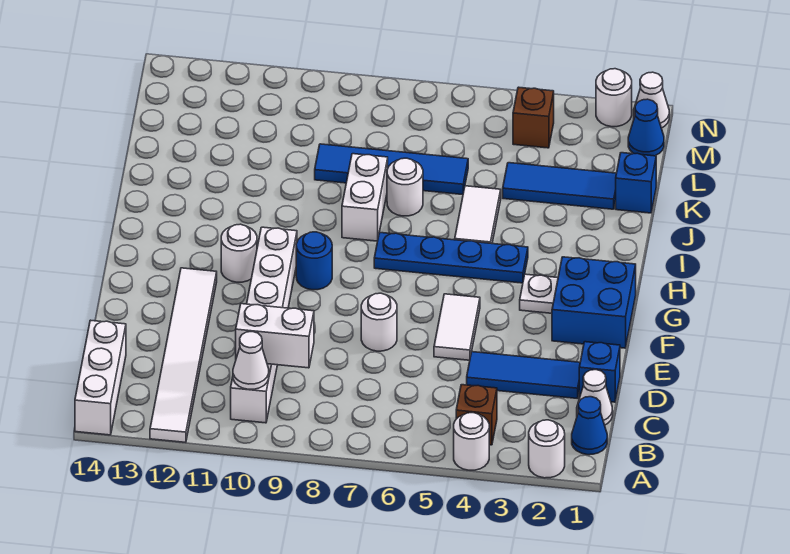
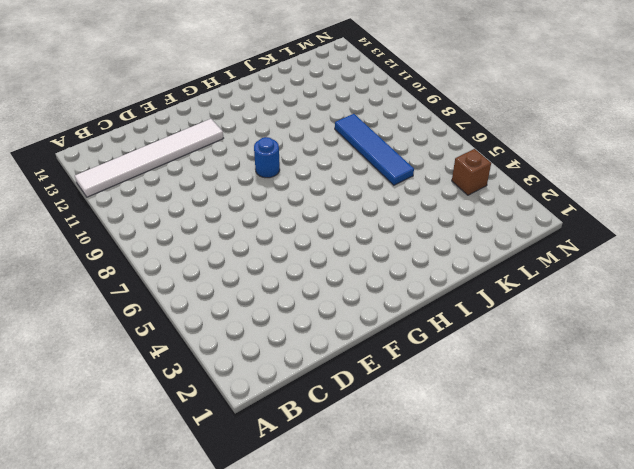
none -> white 1x1 round brick [529,420,565,478]
none -> white 1x1 round brick [454,413,489,470]
none -> white 1x3 brick [75,320,126,435]

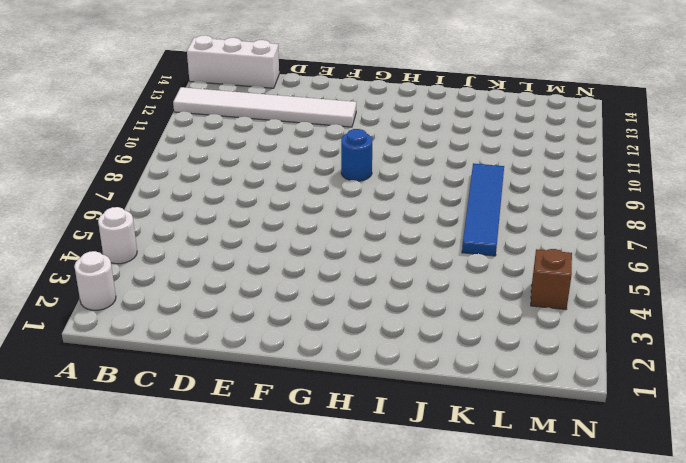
none -> blue 1x1 cone [572,397,607,455]
none -> brown 1x1 brick [456,385,497,445]
none -> white 1x6 brick [231,227,297,423]

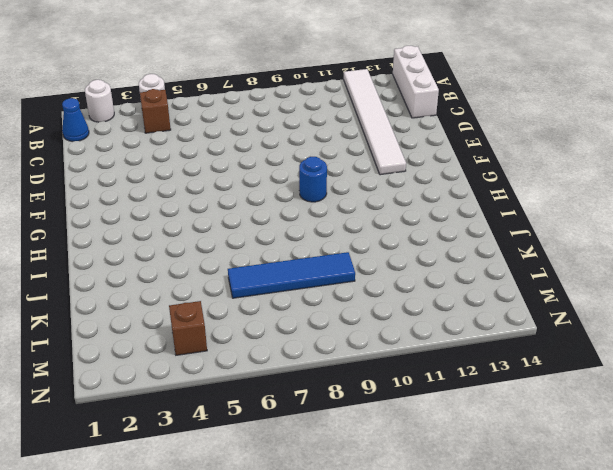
none -> white 1x6 brick [231,227,297,423]
none -> white 1x1 cone [577,370,613,425]
none -> blue 1x1 brick [579,342,620,402]

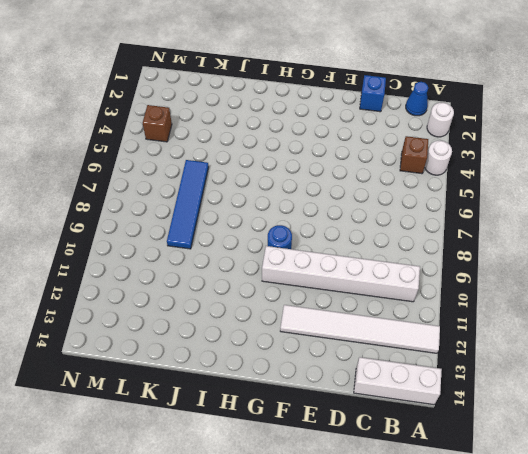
none -> white 1x1 cone [577,370,613,425]
none -> blue 1x3 tile [467,352,580,398]
none -> white 1x2 tile [434,294,480,360]

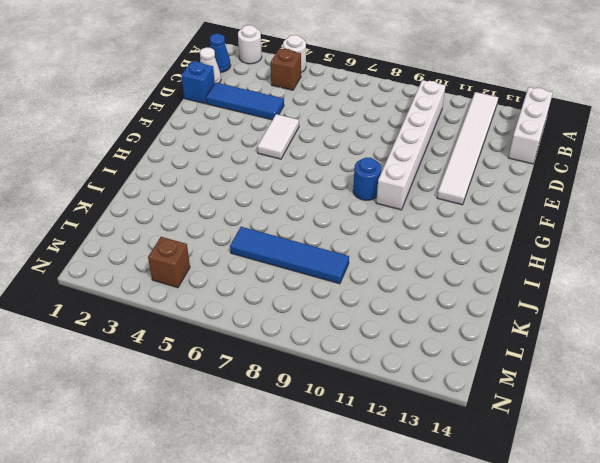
none -> white 1x1 round brick [361,293,397,351]
none -> blue 2x2 brick [552,257,636,348]
none -> white 1x1 plate [520,274,558,313]

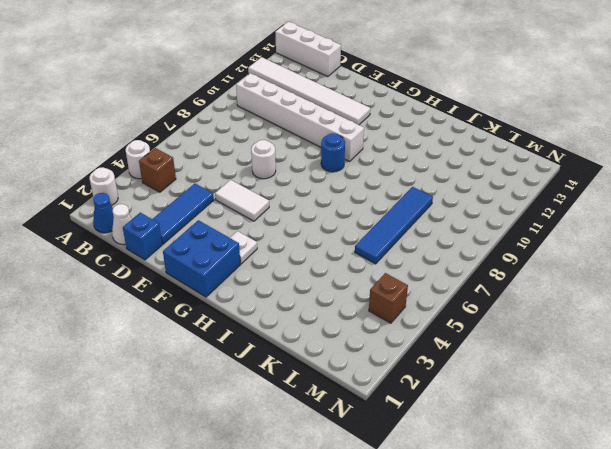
none -> white 1x1 round brick [221,224,257,282]
none -> blue 1x4 plate [374,232,528,283]
none -> white 1x2 tile [455,186,501,244]

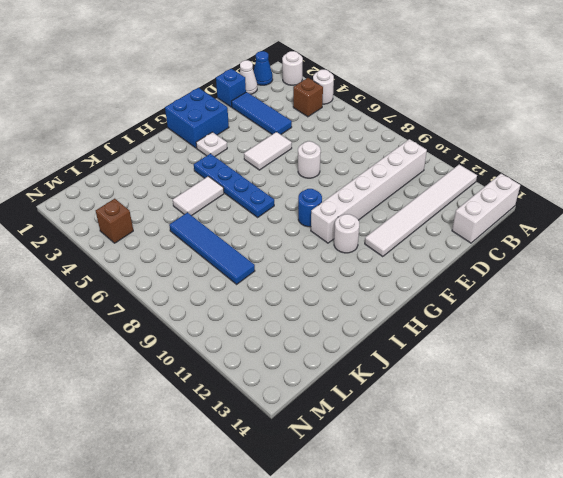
none -> white 1x2 brick [342,154,388,241]
none -> white 1x1 round brick [387,158,423,216]
none -> blue 1x1 brick [616,153,656,213]

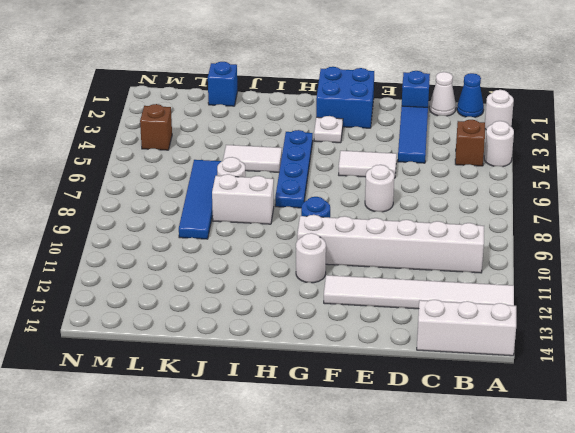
none -> blue 1x3 tile [503,163,616,209]
none -> blue 1x1 cone [628,99,664,156]
none -> white 1x1 cone [634,72,669,128]

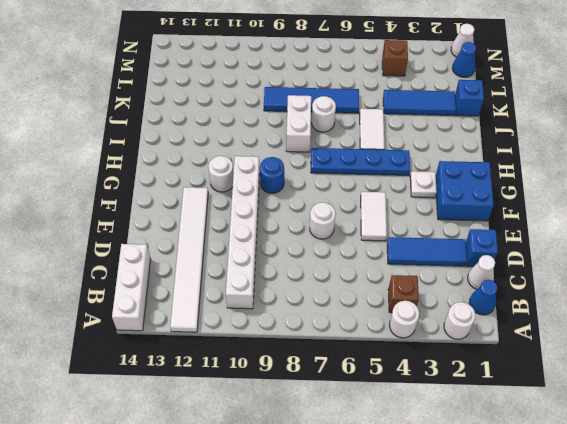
none -> white 1x1 round brick [596,69,632,127]
none -> white 1x1 cone [233,332,269,389]
none -> white 1x2 brick [236,304,314,368]

